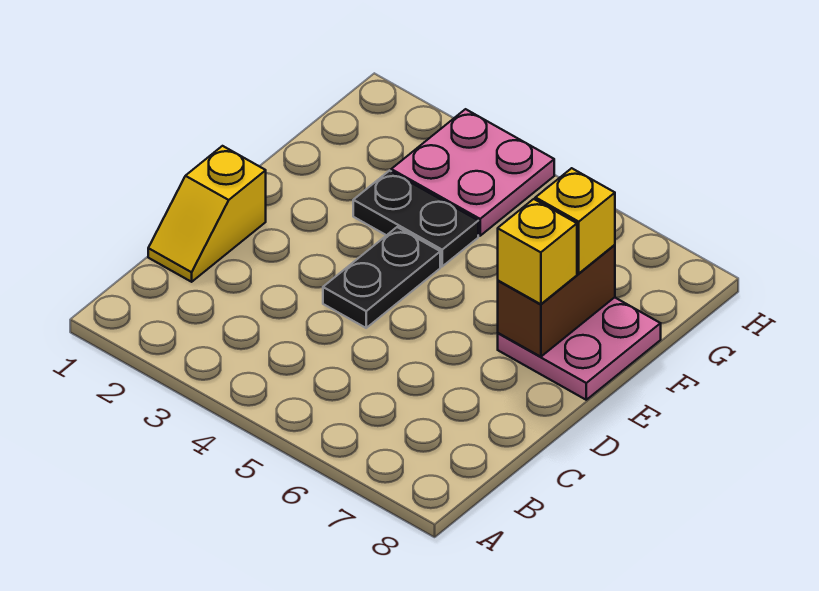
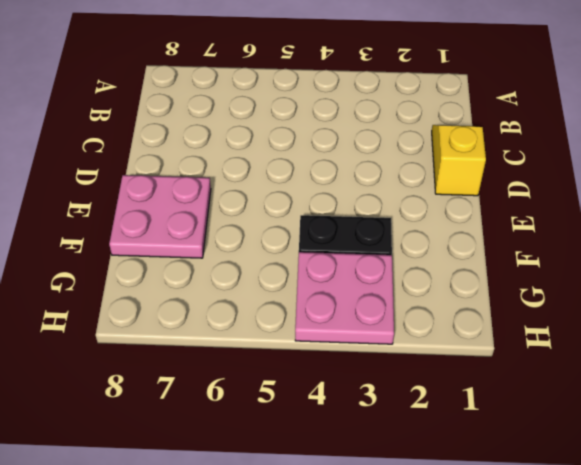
none -> black 1x2 plate [323,227,440,328]
none -> brown 1x2 brick [498,245,615,357]

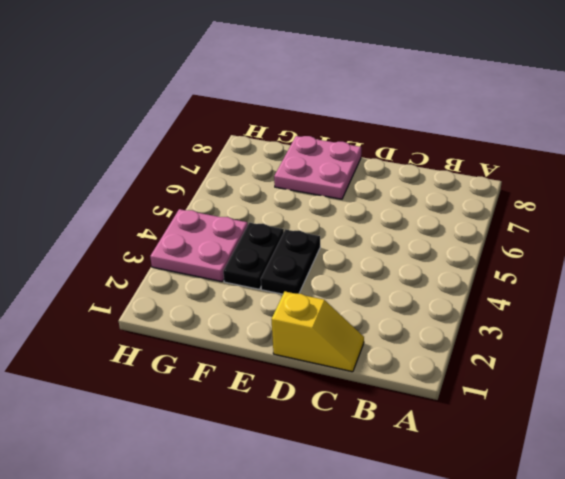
black 1x2 plate [261,229,320,294] -> black 1x2 plate turned to [323,227,440,328]
none -> brown 1x2 brick [498,245,615,357]
none -> yellow 1x1 brick [498,199,577,304]

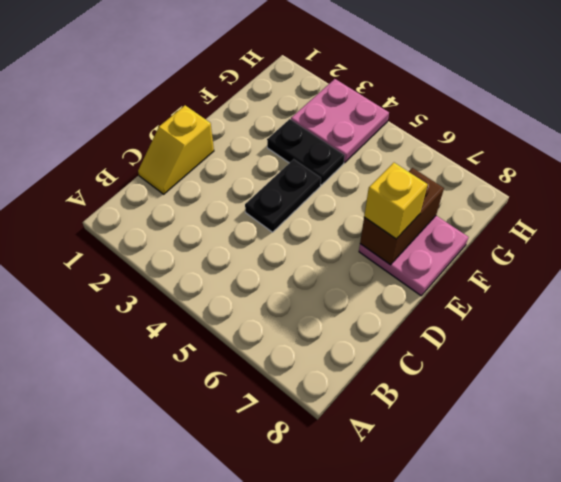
none -> yellow 1x1 brick [535,168,615,273]

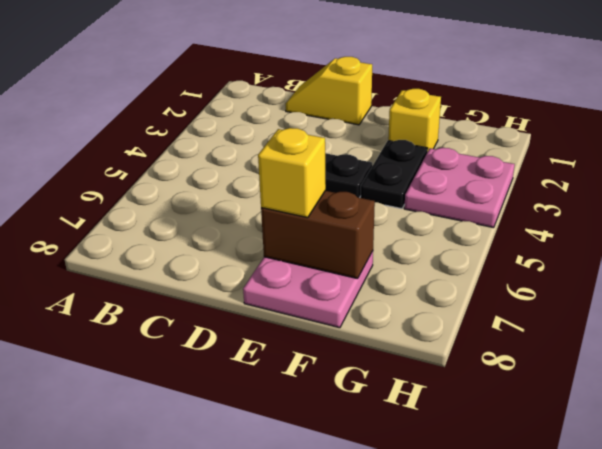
yellow 1x1 brick [388,89,441,152] -> yellow 1x1 brick moved to [535,168,615,273]

